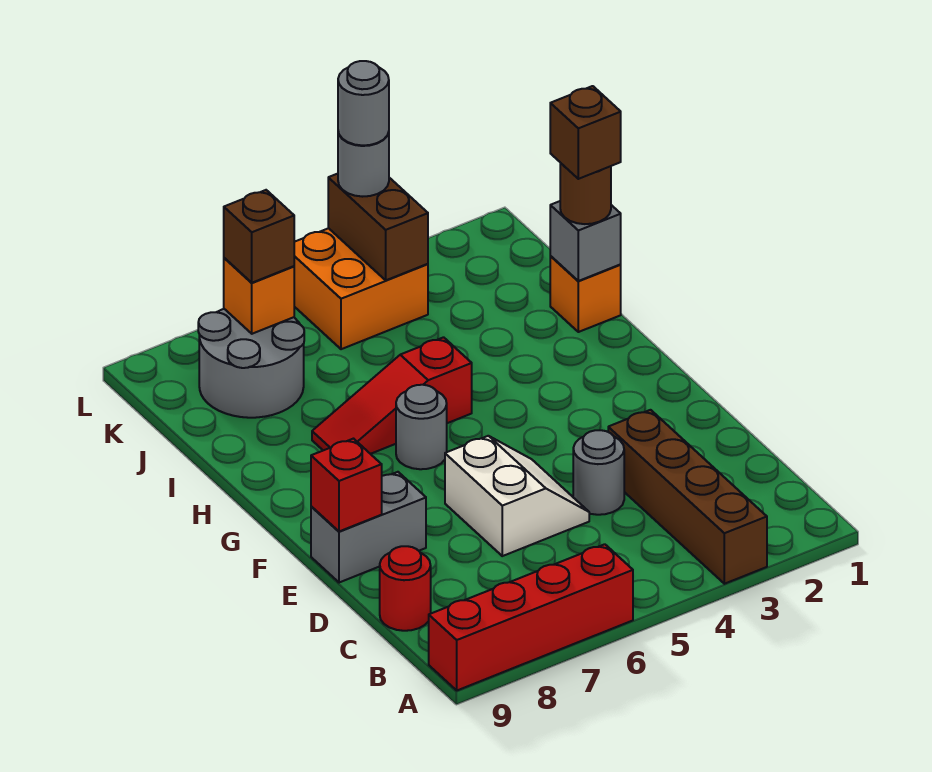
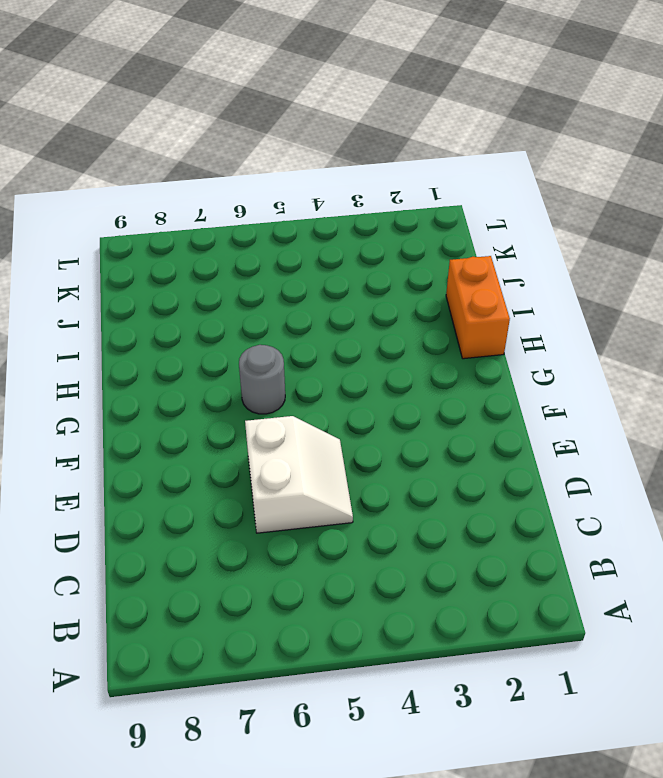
orange 1x2 brick [446,256,510,359] -> orange 1x1 brick [550,256,621,332]
none -> brown 1x4 brick [608,410,767,584]
none -> red 1x4 brick [429,544,633,690]
none -> red 1x1 round brick [380,546,431,631]

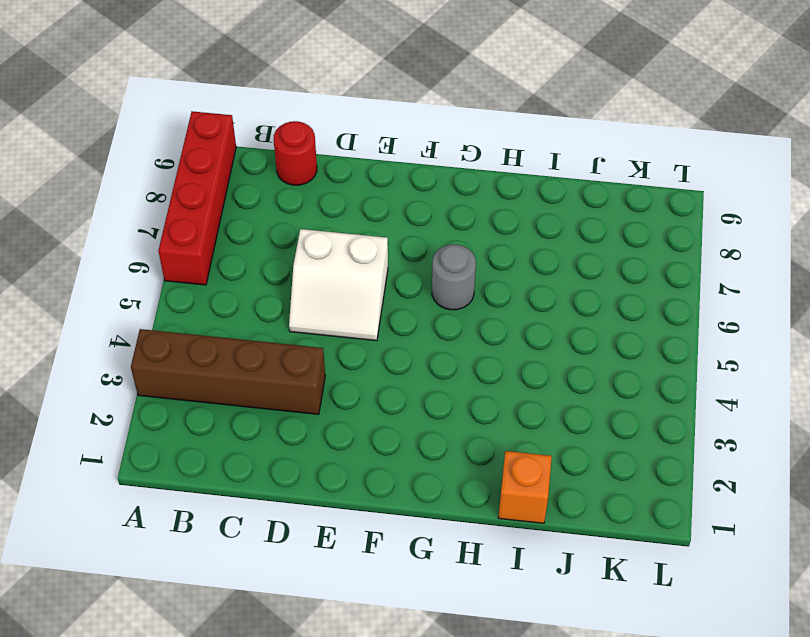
none -> grey 1x1 round brick [573,430,624,515]
none -> grey 1x2 brick [311,472,426,583]
none -> red 1x3 slope [312,337,472,454]

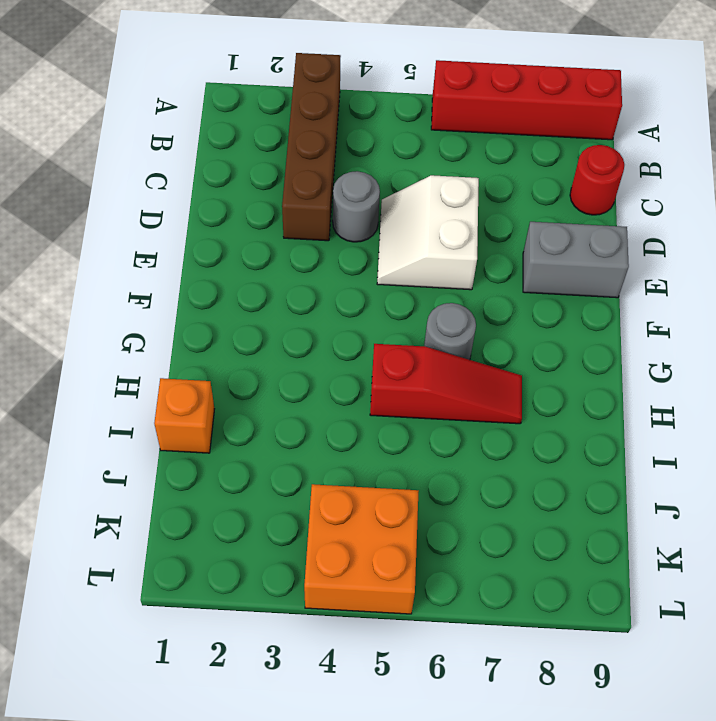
none -> grey 2x2 round brick [198,309,304,418]
none -> red 1x1 brick [311,439,382,531]
none -> grey 1x1 brick [550,201,621,281]

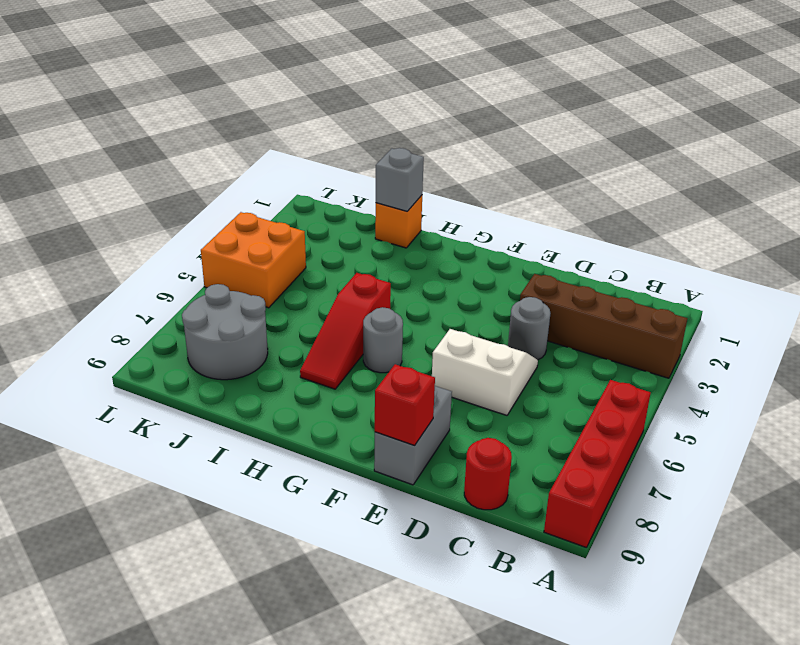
none -> brown 1x2 brick [328,174,428,280]
none -> orange 1x1 brick [224,258,294,334]
none -> brown 1x1 round brick [560,163,611,224]

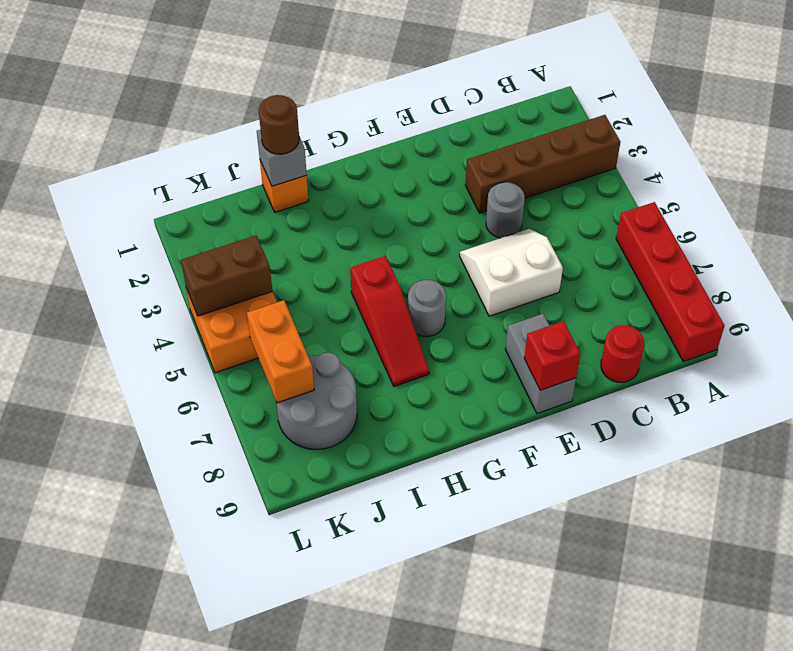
orange 1x2 brick [247,300,314,403] -> orange 1x1 brick [224,258,294,334]
none -> brown 1x1 brick [224,190,294,283]
none -> grey 1x1 round brick [338,132,389,197]
none -> brown 1x1 brick [550,86,621,179]

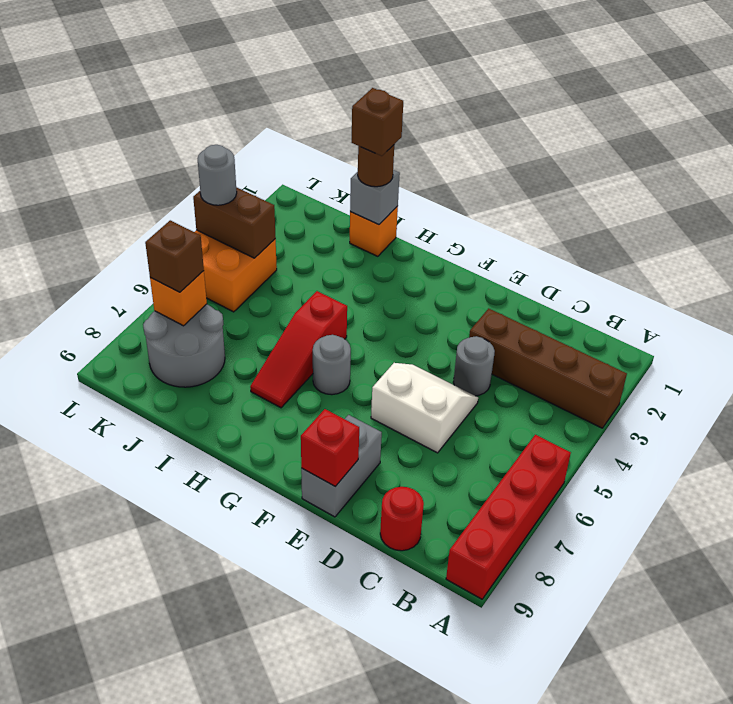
none -> grey 1x1 round brick [338,61,389,145]

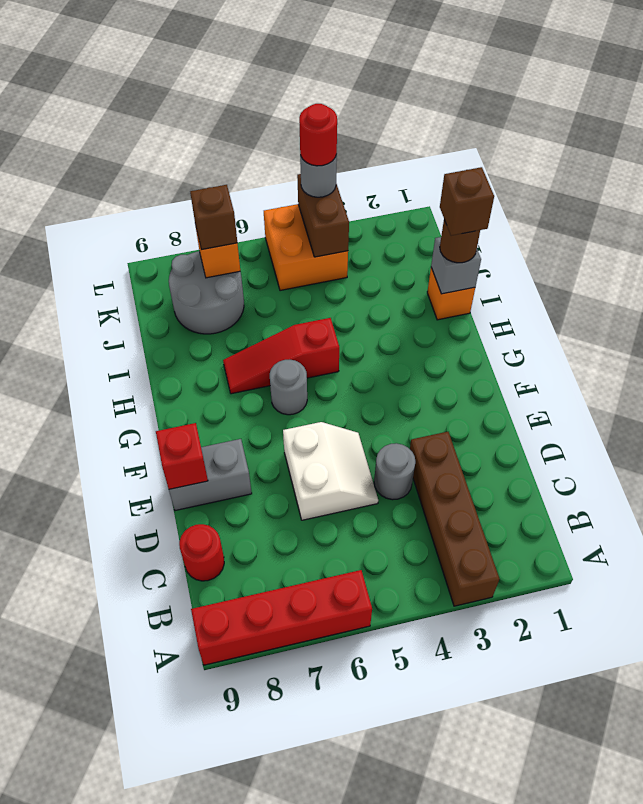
red 1x1 round brick [299,104,337,166] -> grey 1x1 round brick [338,61,389,145]

